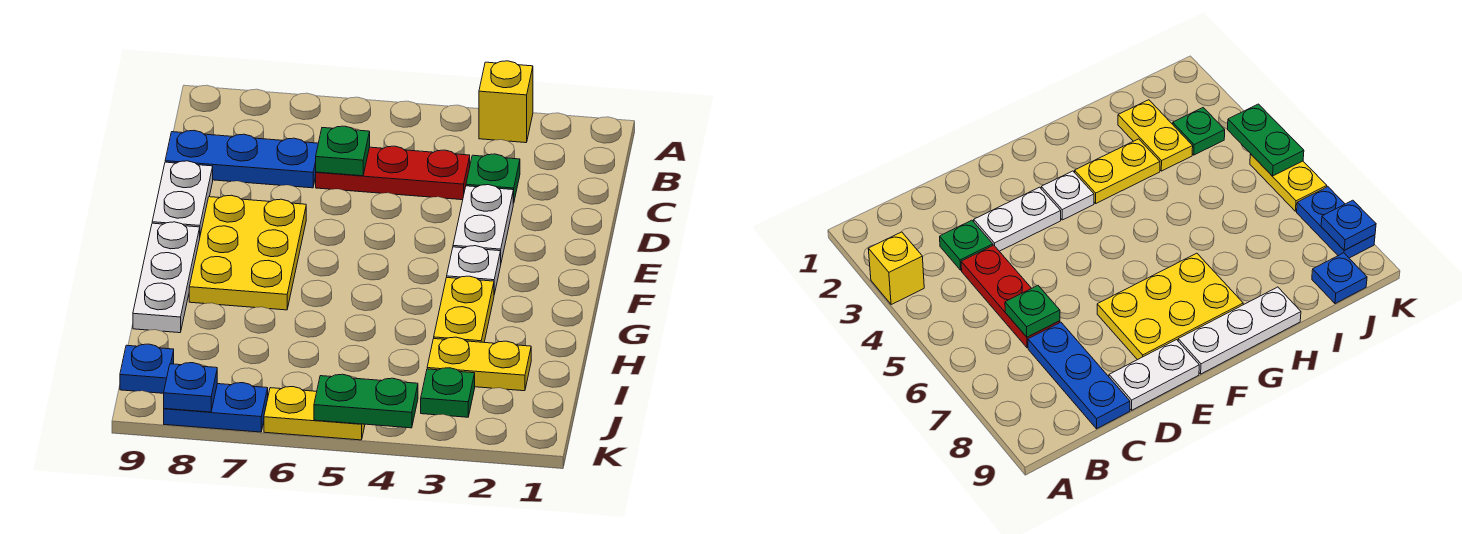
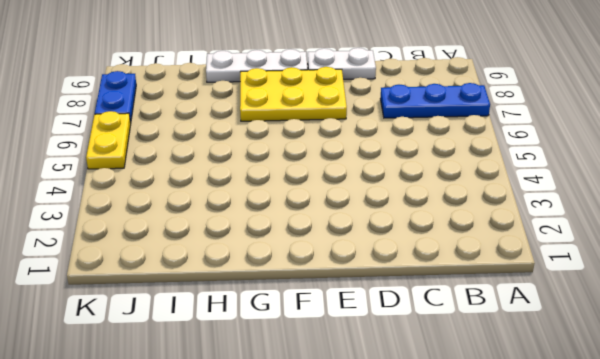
blue 1x3 plate [380,83,490,118] -> blue 1x3 plate turned to [165,130,318,188]
none -> yellow 1x1 brick [479,61,533,143]
none -> green 1x1 plate [466,154,520,203]
none -> red 1x3 plate [316,146,470,200]

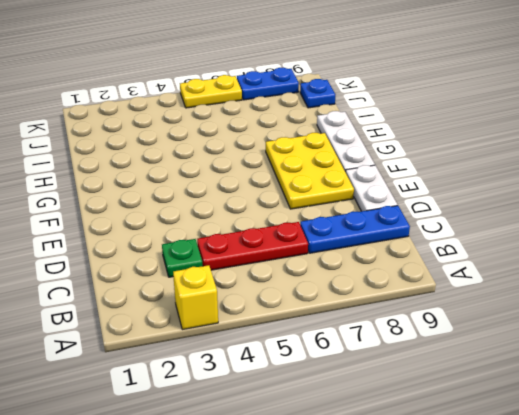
none -> white 1x2 plate [453,185,513,262]
none -> white 1x1 plate [447,246,501,294]
none -> yellow 1x2 plate [434,276,494,342]

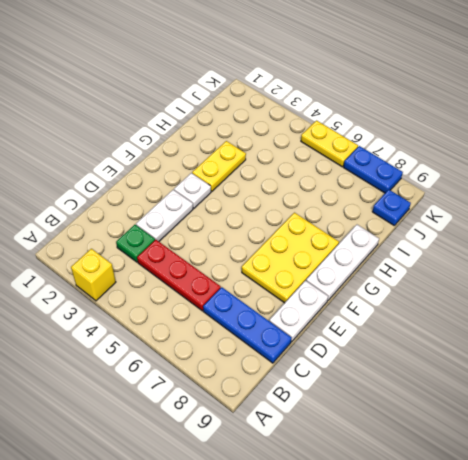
none -> yellow 1x2 plate [427,337,531,391]
none -> green 1x1 plate [421,368,475,417]
none -> green 1x1 plate [316,126,370,176]

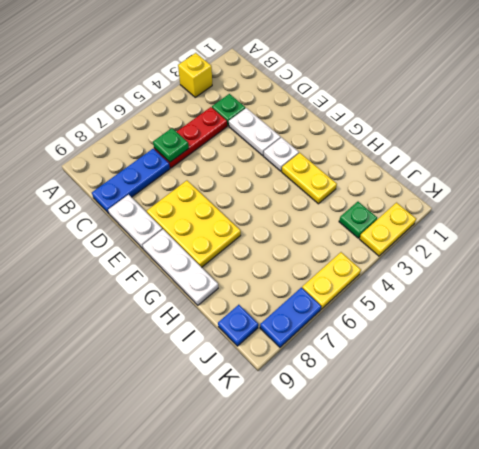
yellow 1x2 plate [359,203,416,256] -> yellow 1x2 plate moved to [427,337,531,391]
none -> green 1x2 plate [314,374,418,428]
none -> blue 1x1 plate [164,363,217,412]

